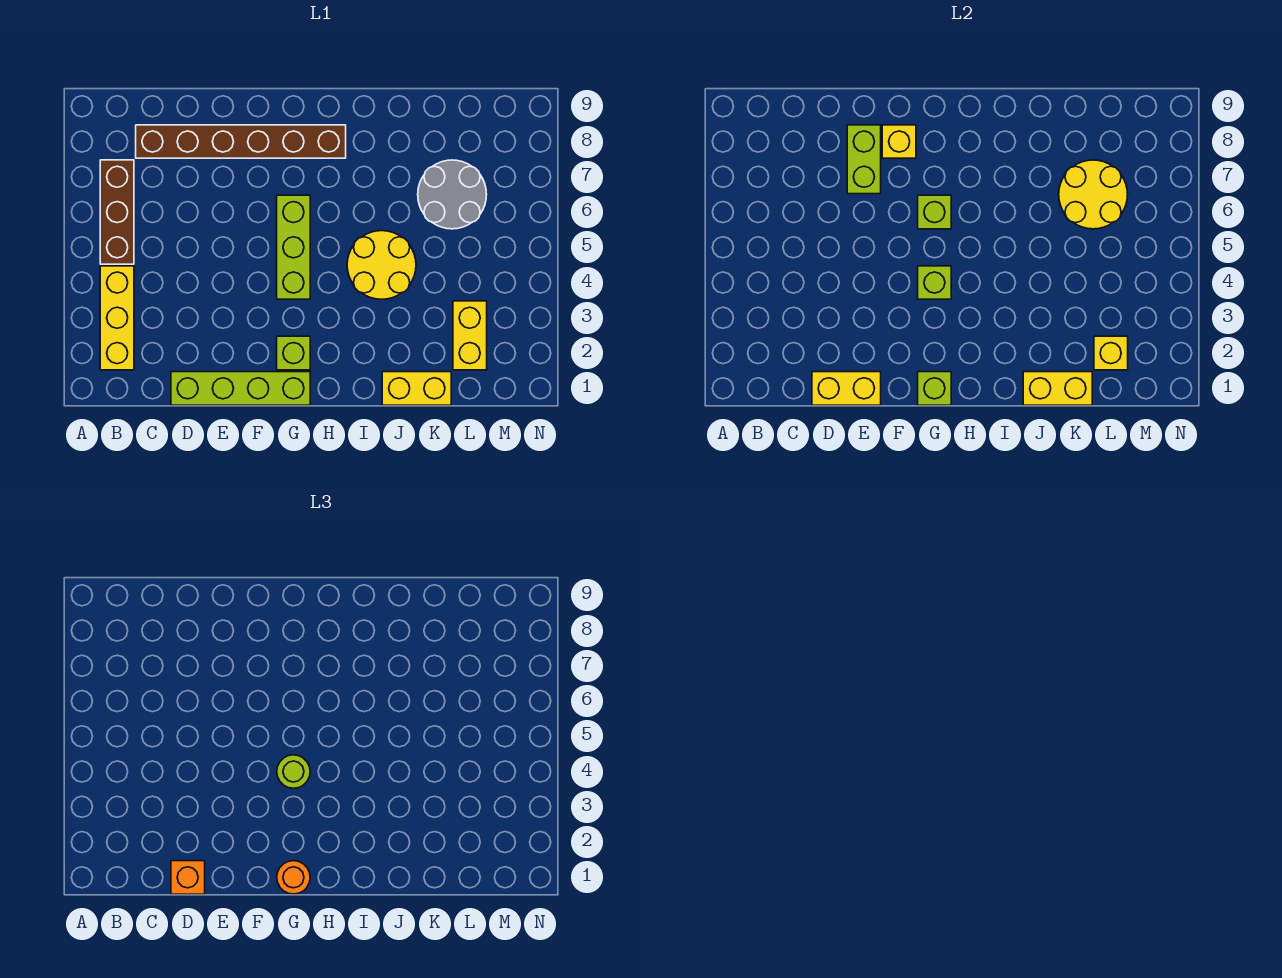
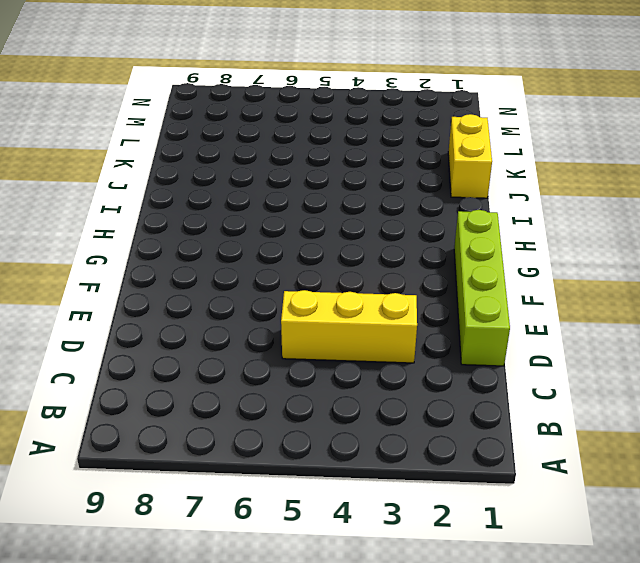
yellow 1x3 brick [281,290,417,363] -> yellow 1x3 brick moved to [100,266,134,370]
none -> brown 1x3 brick [100,160,134,264]
none -> brown 1x6 brick [136,125,346,158]
none -> lime 1x1 brick [277,336,310,370]

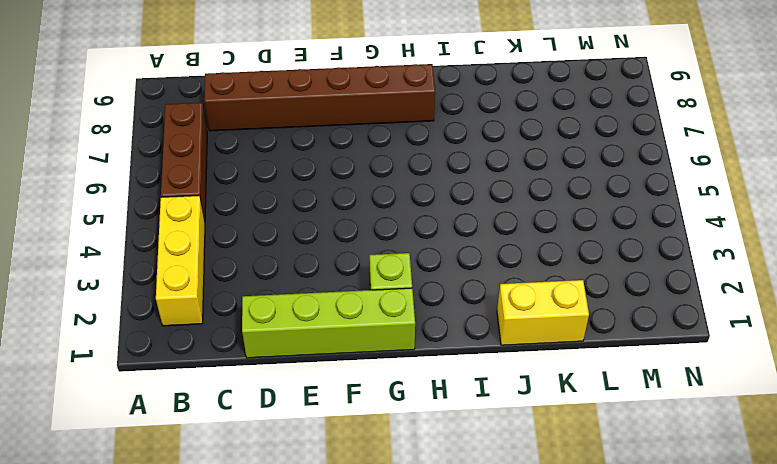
none -> lime 1x3 brick [277,195,310,299]
none -> yellow 2x2 round brick [347,231,416,299]
none -> grey 2x2 round brick [418,160,487,229]

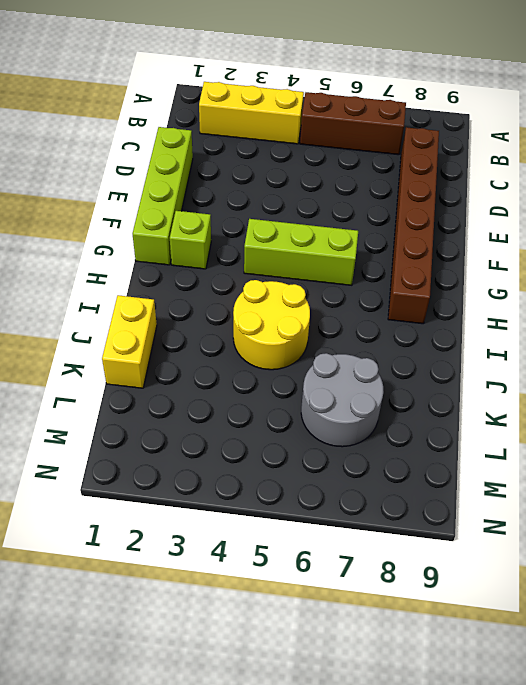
none -> yellow 1x2 brick [453,301,487,370]
none -> yellow 1x2 brick [812,372,881,405]
none -> lime 1x2 brick [847,125,881,194]

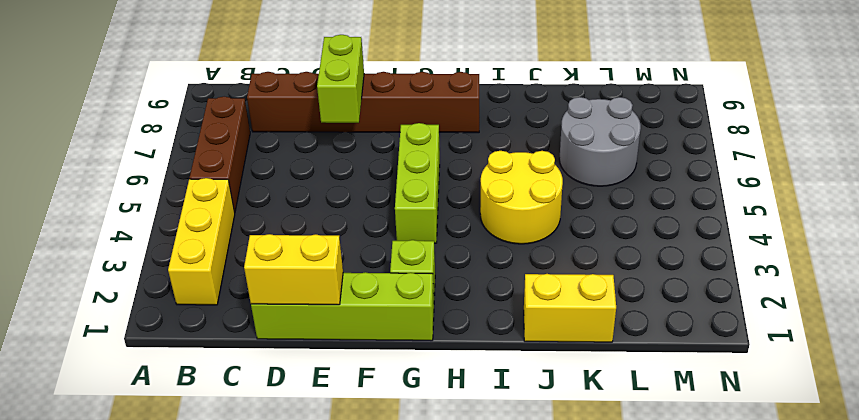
none -> yellow 1x2 brick [453,301,487,370]
none -> yellow 1x1 brick [882,125,916,158]
none -> lime 1x1 brick [918,372,951,405]

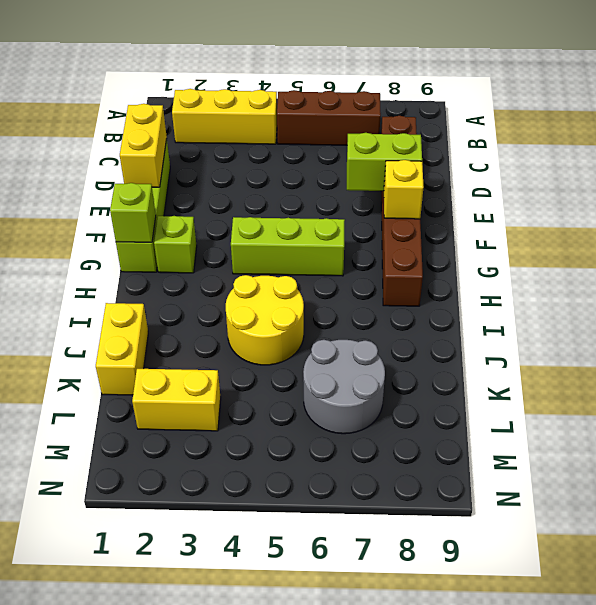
none -> lime 1x1 brick [918,266,951,299]
none -> lime 1x1 brick [918,195,951,229]
none -> yellow 1x2 brick [1023,372,1092,405]

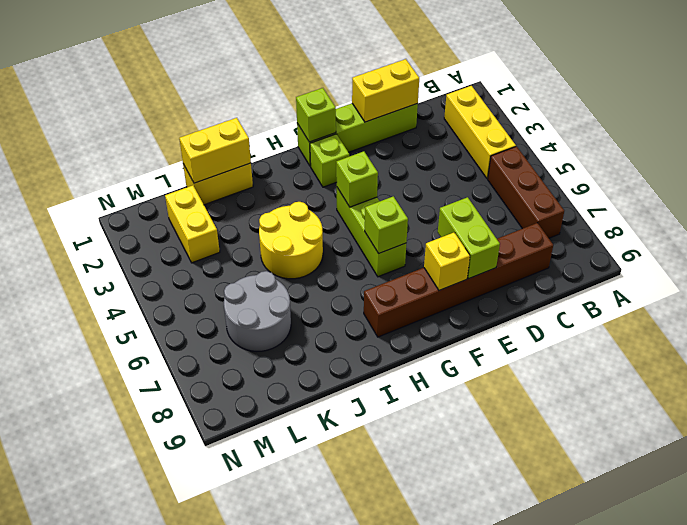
none -> yellow 2x2 round brick [1059,160,1128,229]
none -> yellow 1x1 brick [1094,336,1128,370]
none -> orange 1x1 brick [171,861,205,894]

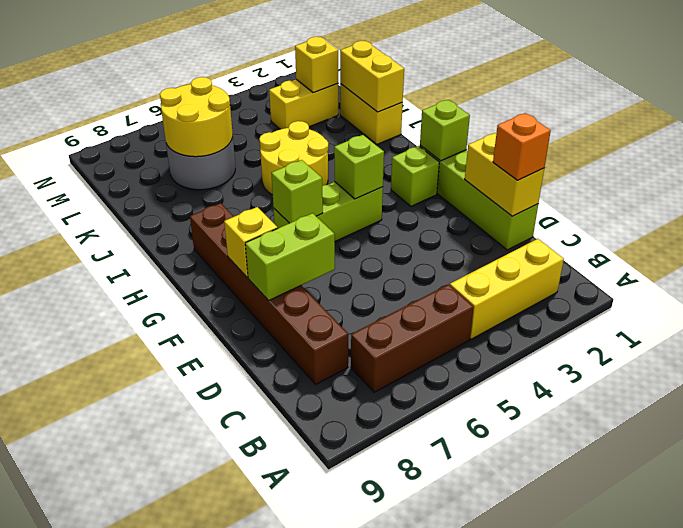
none -> orange 1x1 round brick [277,861,310,894]
none -> lime 1x1 round brick [277,755,310,788]

